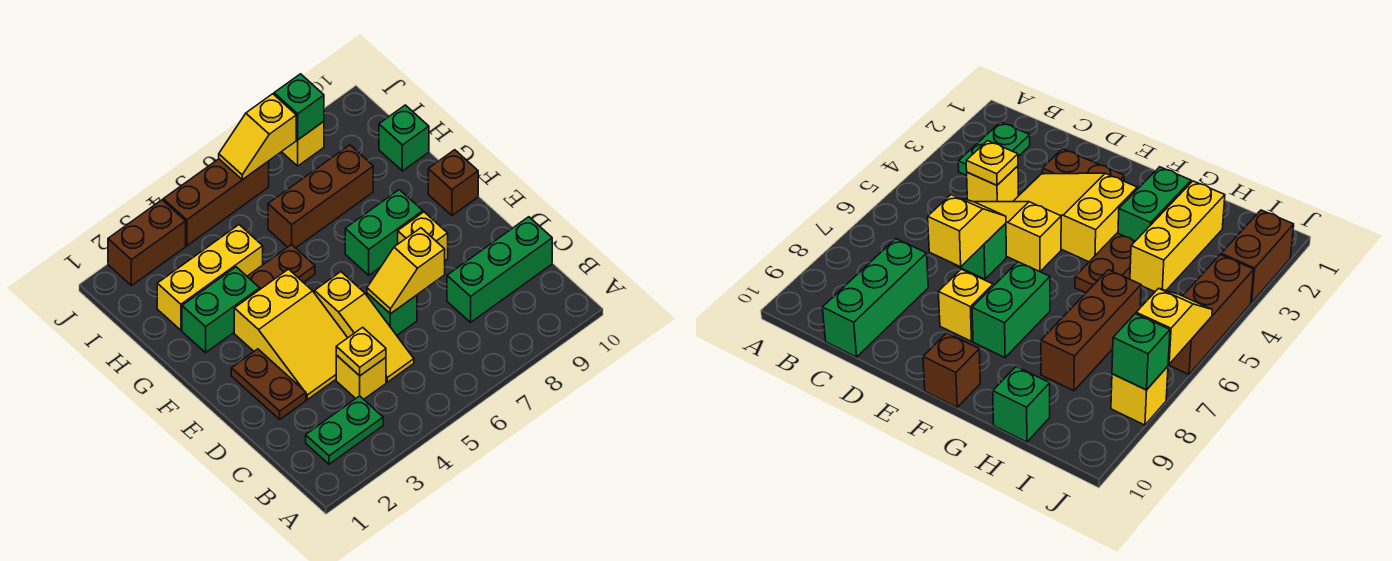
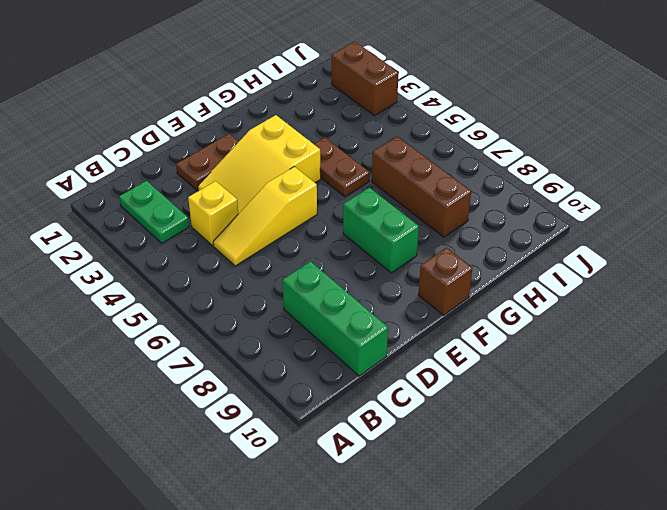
none -> green 1x1 brick [367,293,417,335]
none -> yellow 1x1 brick [398,212,448,261]
none -> green 1x2 brick [182,267,260,352]

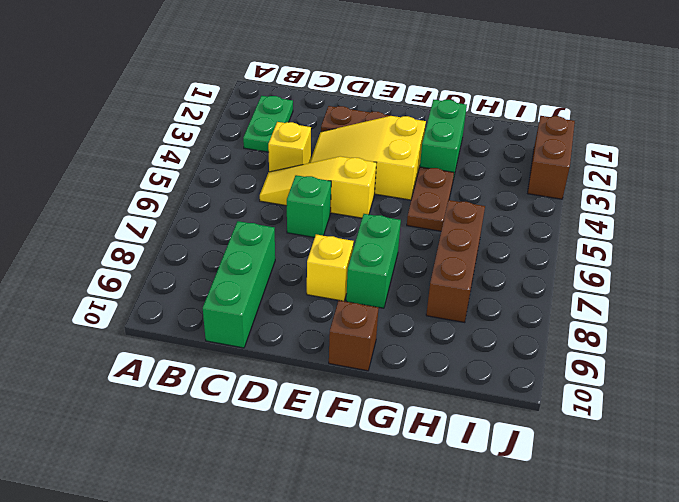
none -> yellow 1x3 brick [157,225,263,330]
none -> green 1x1 brick [379,105,429,171]
none -> brown 1x3 brick [163,159,269,246]

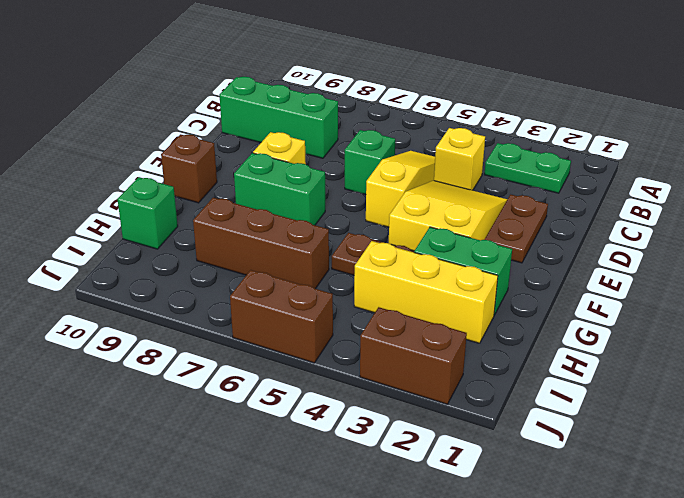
brown 1x2 brick [230,270,333,363] -> brown 1x3 brick [163,159,269,246]
none -> yellow 1x1 brick [282,122,324,166]
none -> yellow 1x1 plate [336,327,386,376]
none -> yellow 1x2 slope [367,228,445,314]

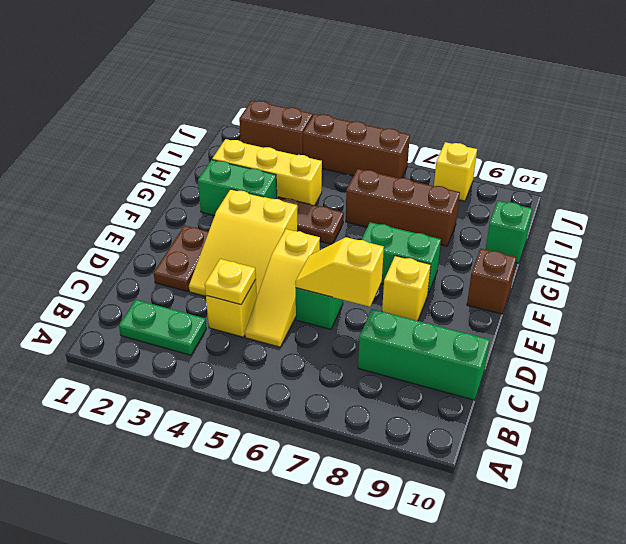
none -> yellow 1x2 slope [219,94,296,180]
none -> green 1x1 brick [274,74,324,140]

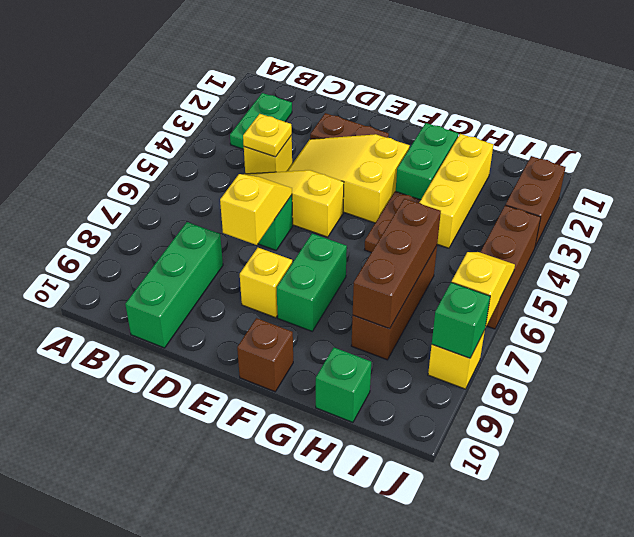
brown 1x3 brick [353,199,441,329] -> none

